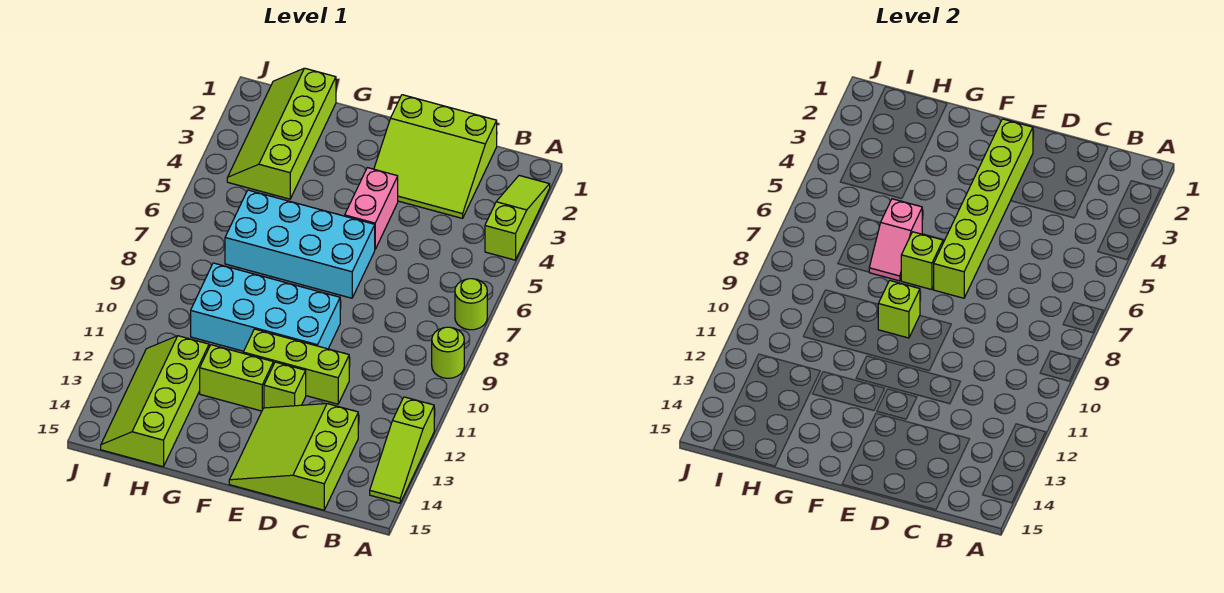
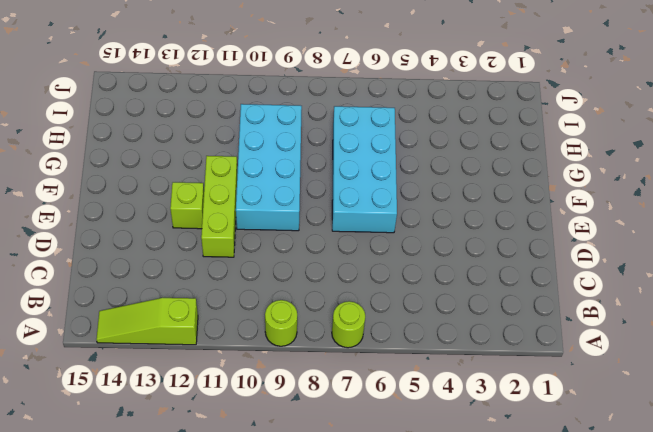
none -> lime 1x3 slope [485,175,550,260]
none -> lime 3x3 slope [374,95,497,218]
none -> lime 3x3 slope [229,404,358,510]

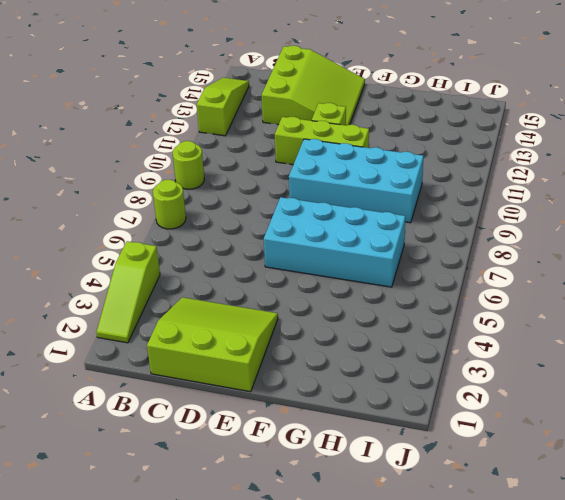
none -> pink 1x2 brick [345,168,398,249]
none -> lime 1x2 brick [200,345,273,411]
none -> lime 2x4 slope [227,68,336,199]

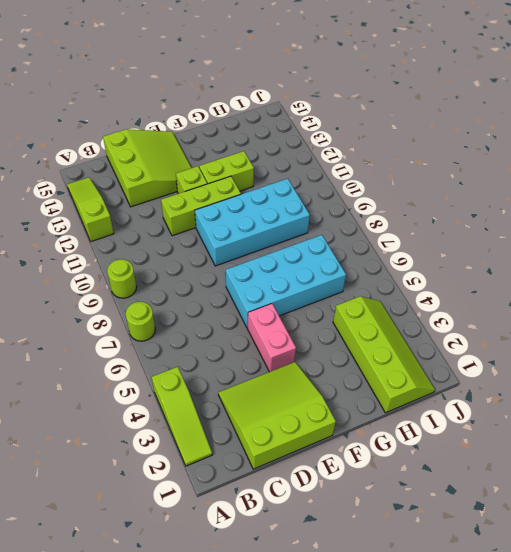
none -> lime 2x4 slope [101,336,209,467]
none -> lime 1x6 brick [933,119,1033,298]
none -> lime 1x1 brick [901,232,943,290]

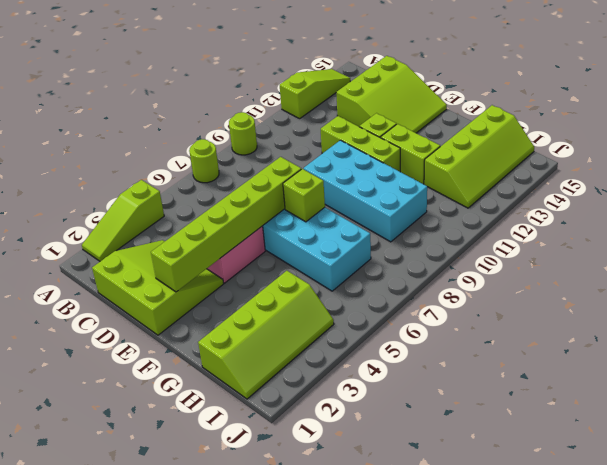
none -> lime 1x1 brick [878,280,920,338]
none -> pink 1x2 slope [869,199,922,281]

